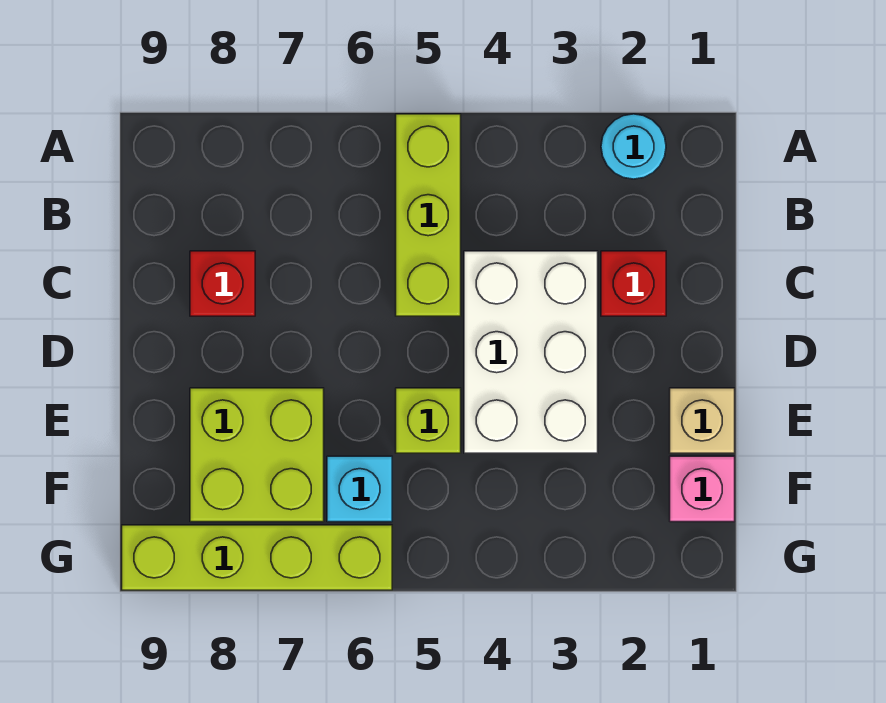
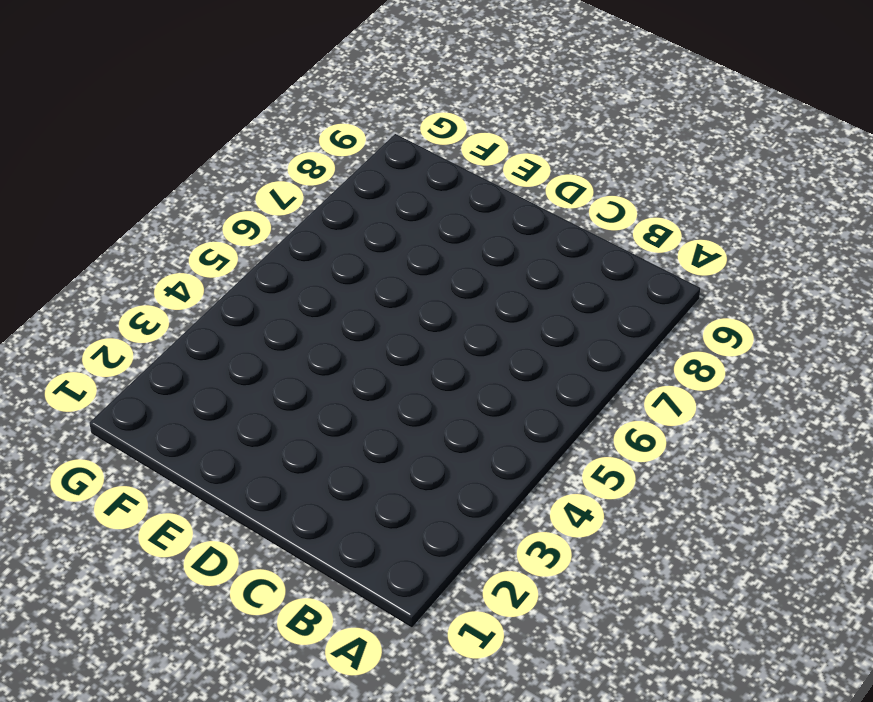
none -> cyan 1x1 round brick [601,114,666,179]
none -> lime 1x3 brick [396,114,461,316]

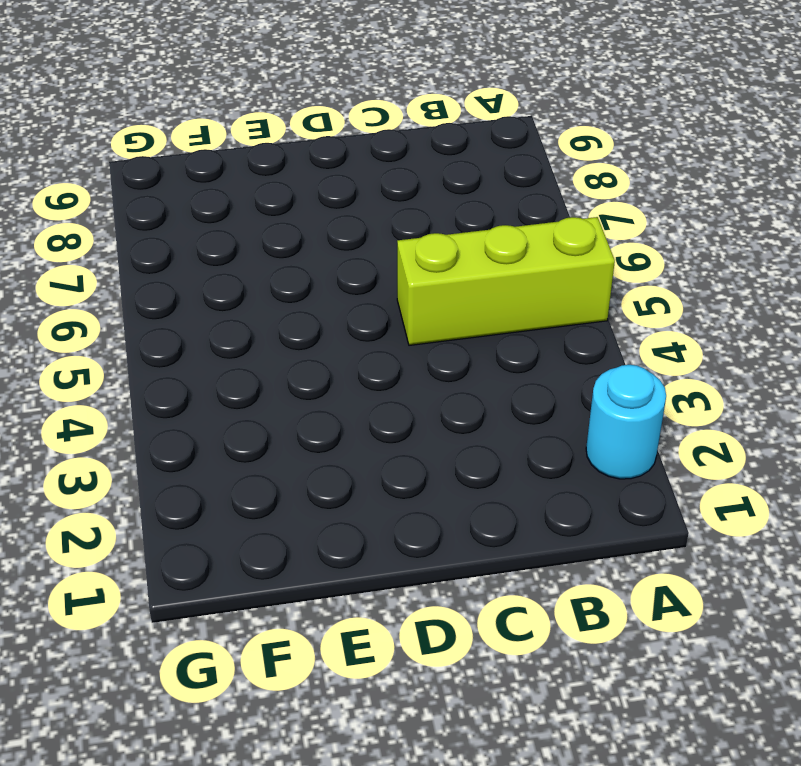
none -> red 1x1 brick [601,251,666,316]
none -> white 2x3 brick [464,251,598,453]

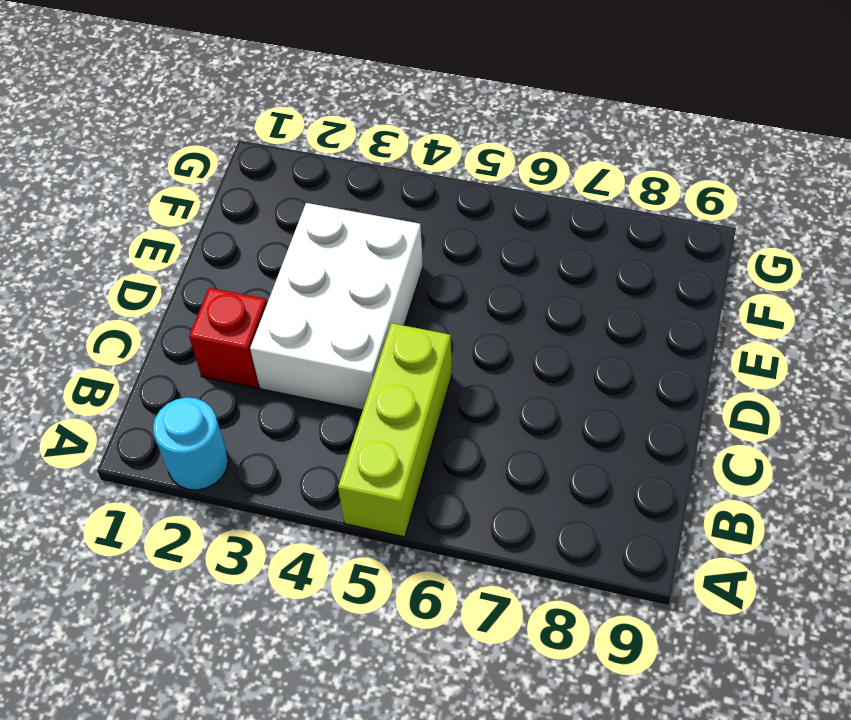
none -> red 1x1 brick [190,251,255,316]
none -> tan 1x1 brick [670,388,735,453]

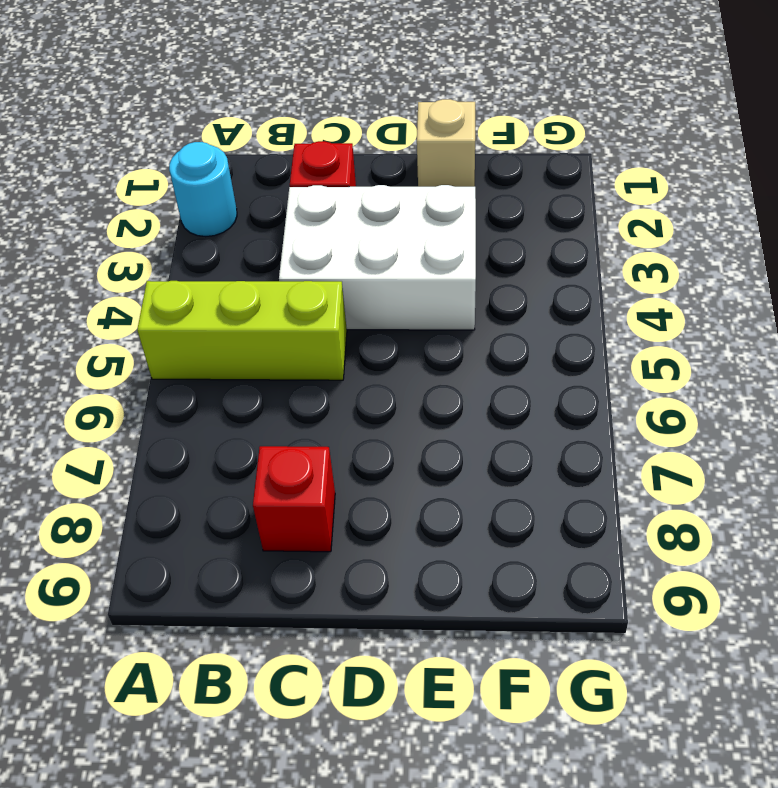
none -> lime 1x1 brick [396,388,461,453]
none -> lime 2x2 brick [190,388,324,522]

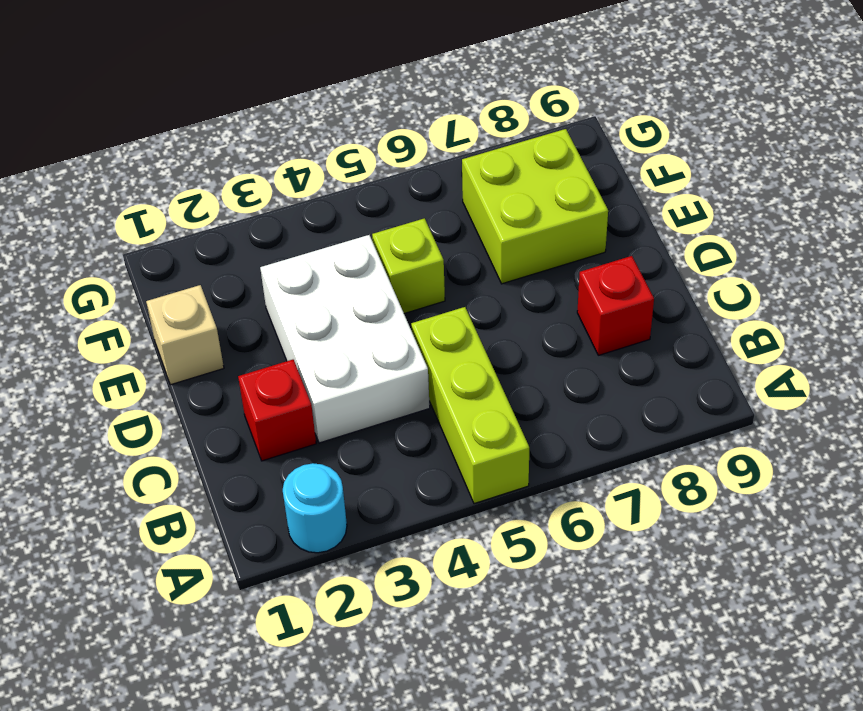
none -> pink 1x1 brick [670,456,735,522]
none -> cyan 1x1 brick [327,456,392,522]

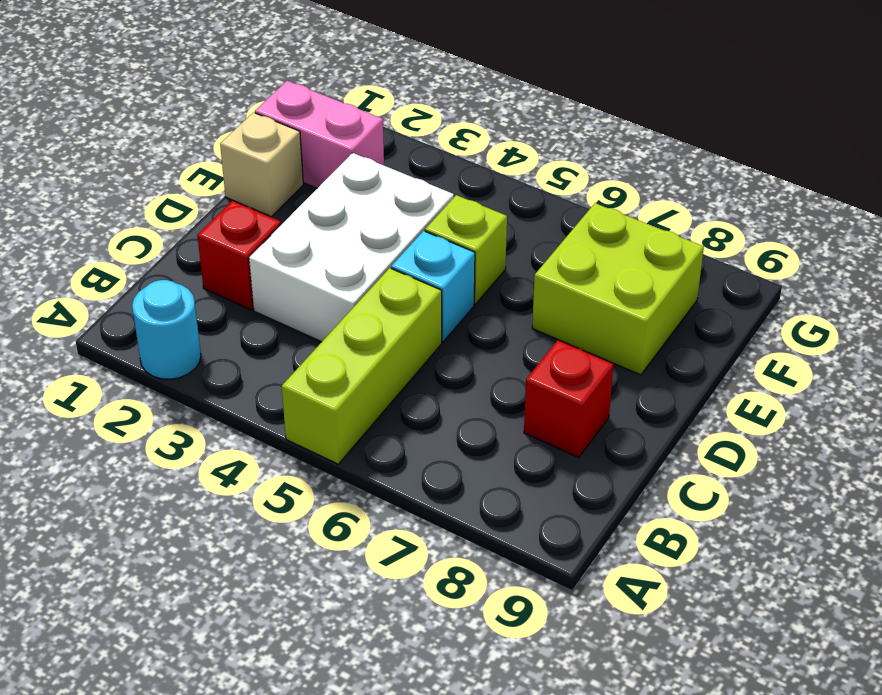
cyan 1x1 brick [391,231,475,342] -> cyan 1x1 brick moved to [327,456,392,522]
pink 1x2 brick [255,81,384,188] -> pink 1x1 brick [670,456,735,522]
none -> lime 1x4 brick [122,525,392,590]

